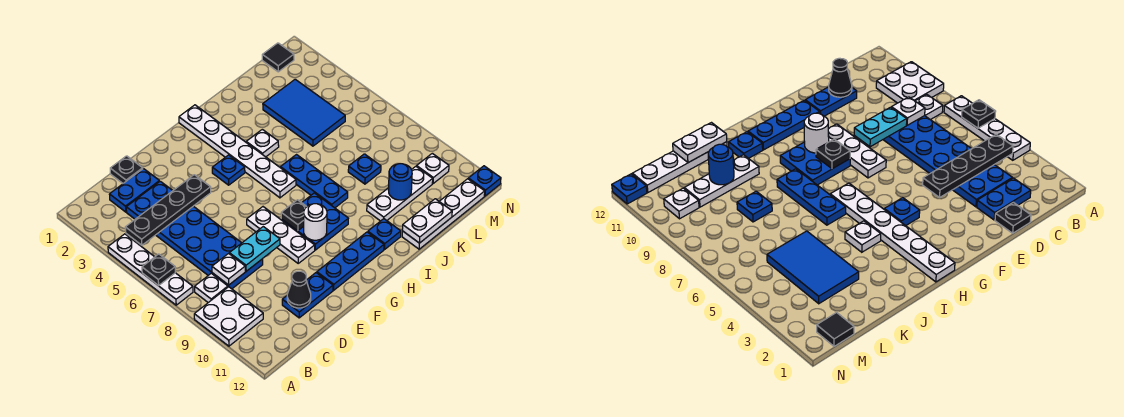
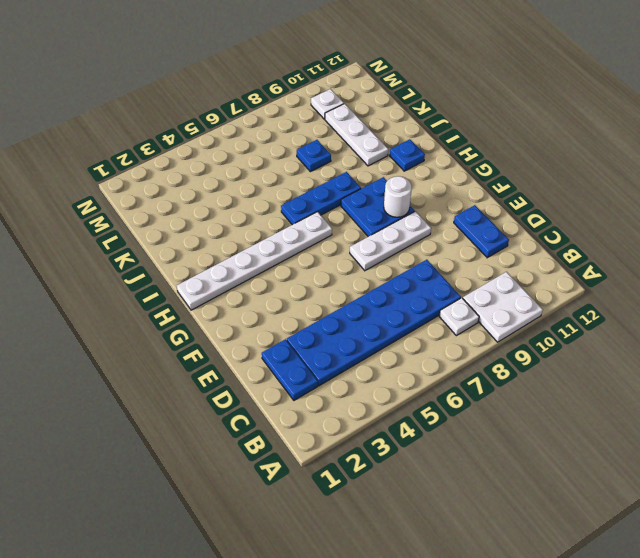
none -> white 1x4 plate [108,234,193,305]
none -> black 1x1 plate [110,156,143,183]
none -> blue 1x3 plate [317,232,384,290]
none -> blue 1x1 plate [212,155,245,185]

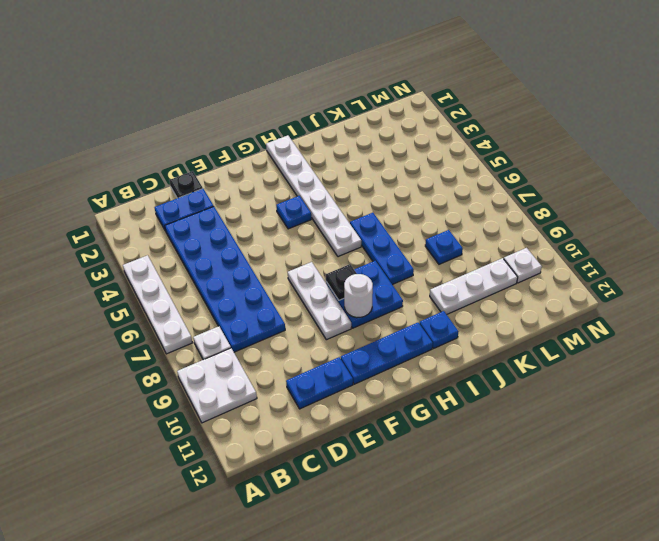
none -> white 1x1 plate [246,129,279,157]
none -> white 1x4 plate [402,179,485,249]
none -> blue 2x3 tile [263,79,345,146]
none -> black 1x1 tile [262,43,294,72]

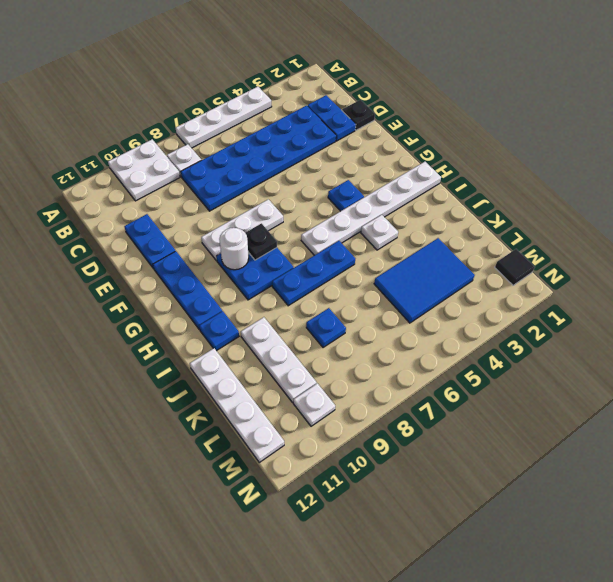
none -> blue 1x1 plate [468,166,501,196]
none -> black 1x1 plate [142,254,175,286]
none -> black 1x4 plate [125,175,211,245]
none -> white 1x1 plate [212,254,245,285]

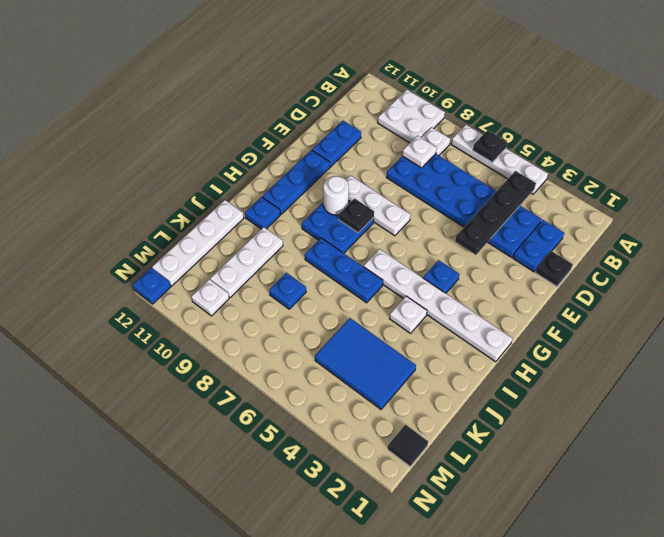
none -> cyan 1x2 plate [229,227,280,271]
none -> black 1x1 cone [287,271,311,308]
none -> white 1x2 plate [402,199,452,243]
none -> blue 1x1 round brick [389,164,412,200]

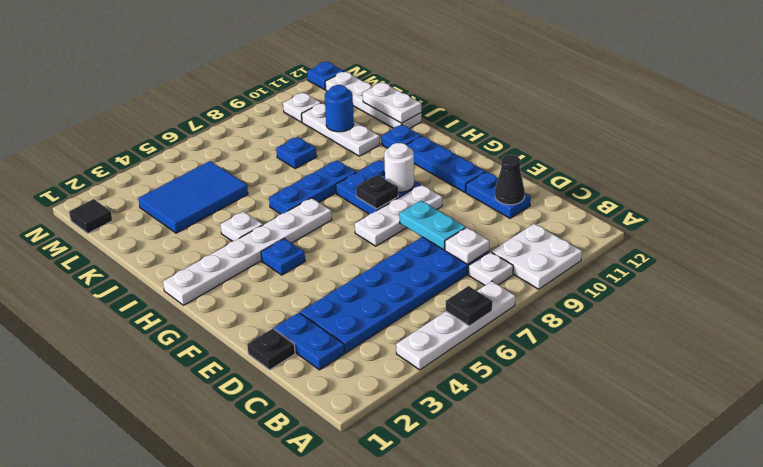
none -> black 1x4 plate [125,175,211,245]

